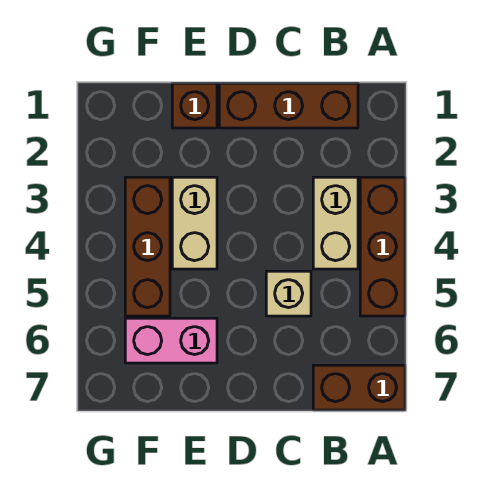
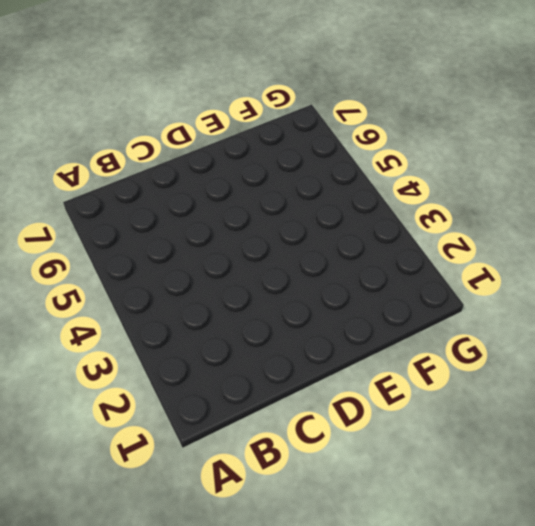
none -> brown 1x3 brick [360,177,405,316]
none -> brown 1x2 brick [313,365,405,410]

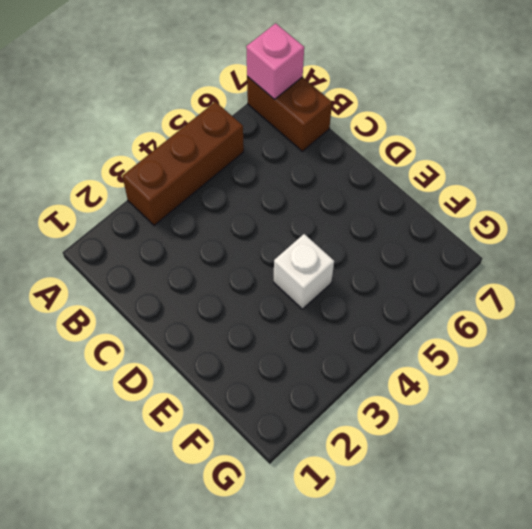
pink 1x1 brick [246,23,304,99] -> none
white 1x1 brick [274,234,334,309] -> tan 1x2 brick [172,177,217,269]
none -> brown 1x3 brick [219,83,358,128]
none -> tan 1x2 brick [313,177,358,269]

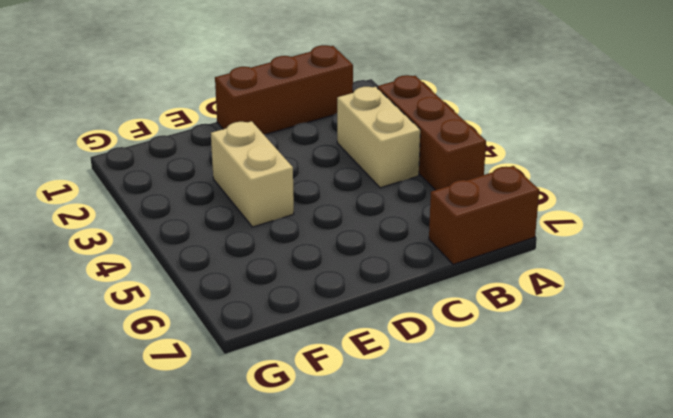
none -> tan 1x1 brick [266,271,311,316]
none -> brown 1x1 brick [172,83,217,128]

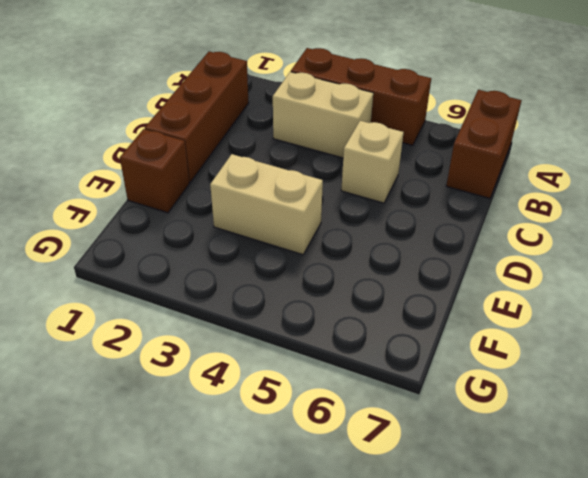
none -> pink 1x2 brick [125,318,217,363]
none -> brown 1x3 brick [125,177,170,316]

